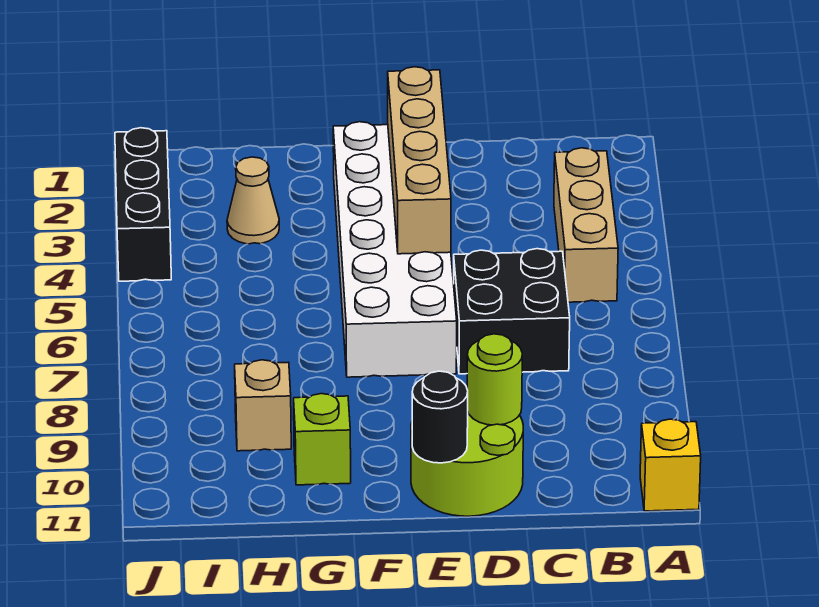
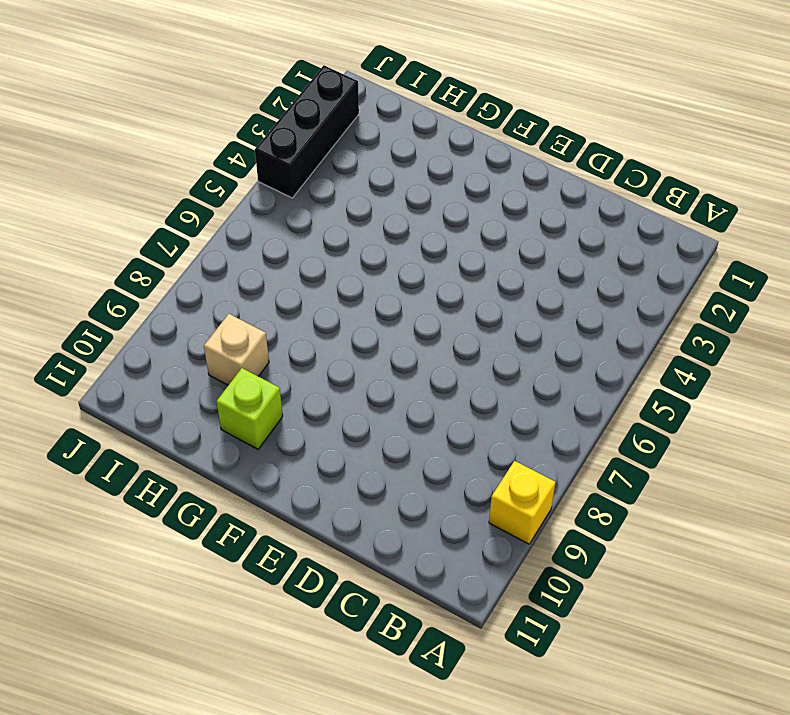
yellow 1x1 brick [489,461,555,544] -> yellow 1x1 brick moved to [640,419,701,511]
none -> tan 1x3 brick [554,148,618,302]
none -> black 2x2 brick [454,249,570,374]
none -> lime 2x2 round brick [411,413,523,516]

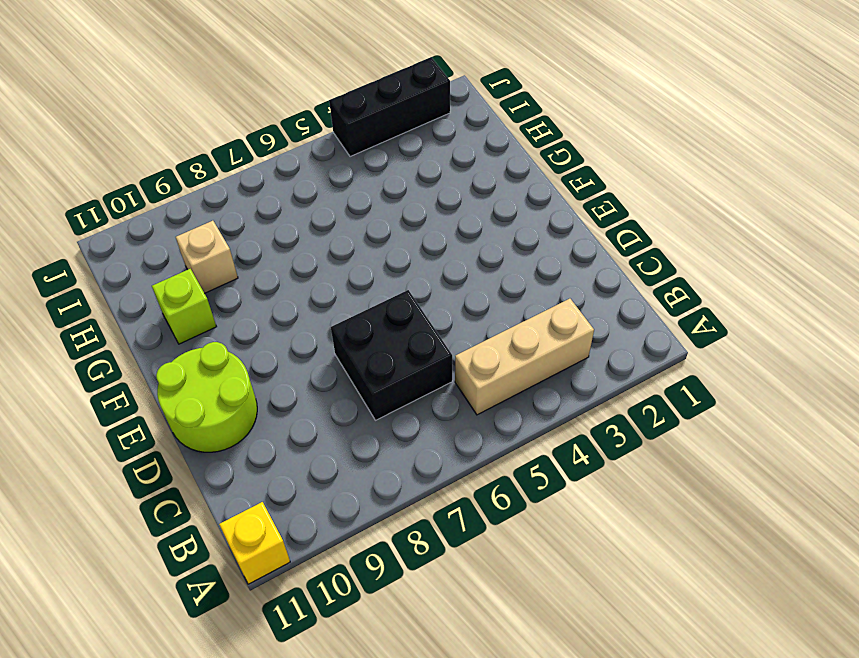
none -> white 2x6 brick [333,122,457,377]
none -> tan 1x1 cone [227,157,279,244]
none -> lime 1x1 round brick [467,334,522,425]

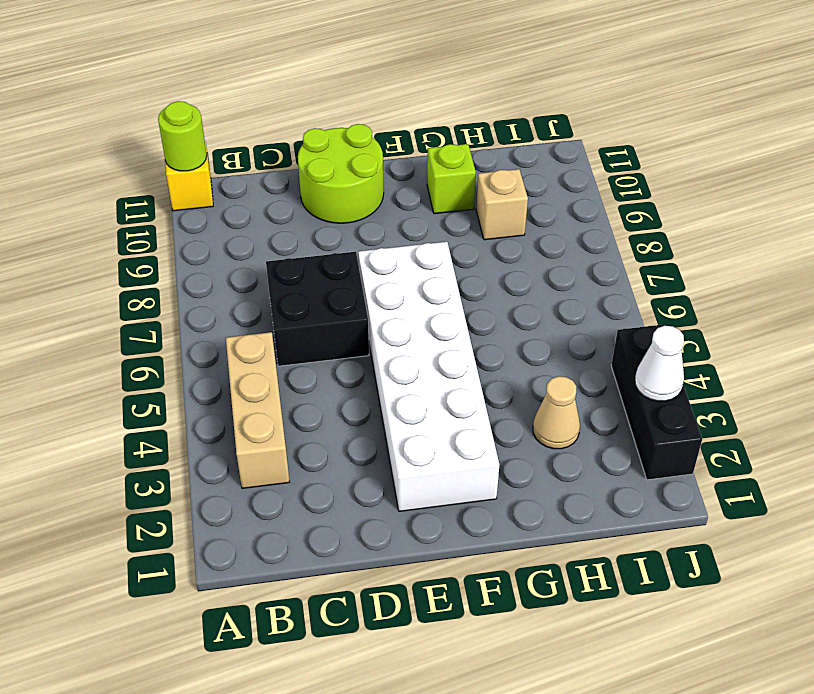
lime 1x1 round brick [158,101,207,171] -> lime 1x1 round brick moved to [467,334,522,425]
white 1x1 cone [635,326,684,401] -> none
none -> tan 1x4 brick [388,67,451,254]
none -> black 1x1 round brick [412,371,468,463]

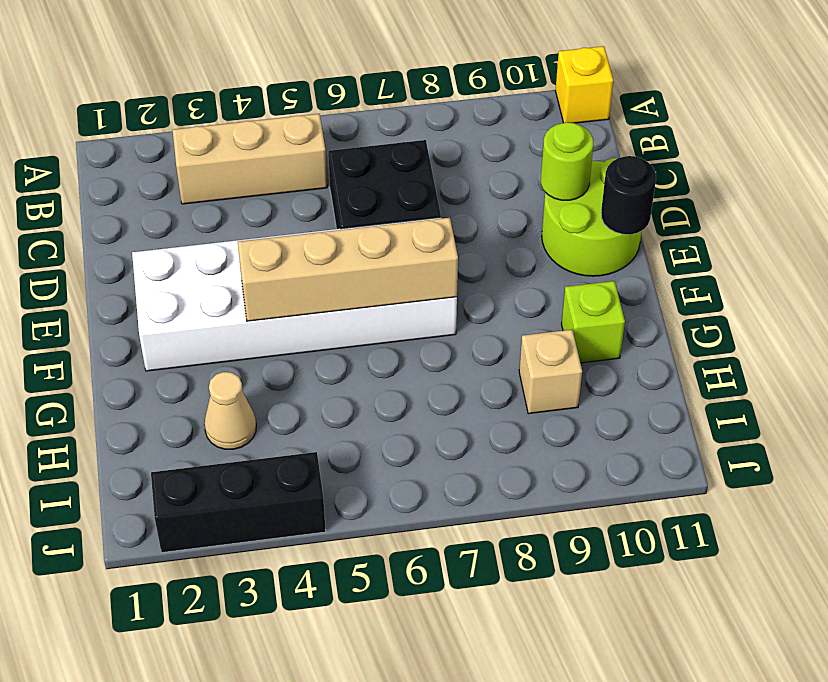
tan 1x4 brick [238,218,458,321] -> tan 1x4 brick moved to [388,67,451,254]

